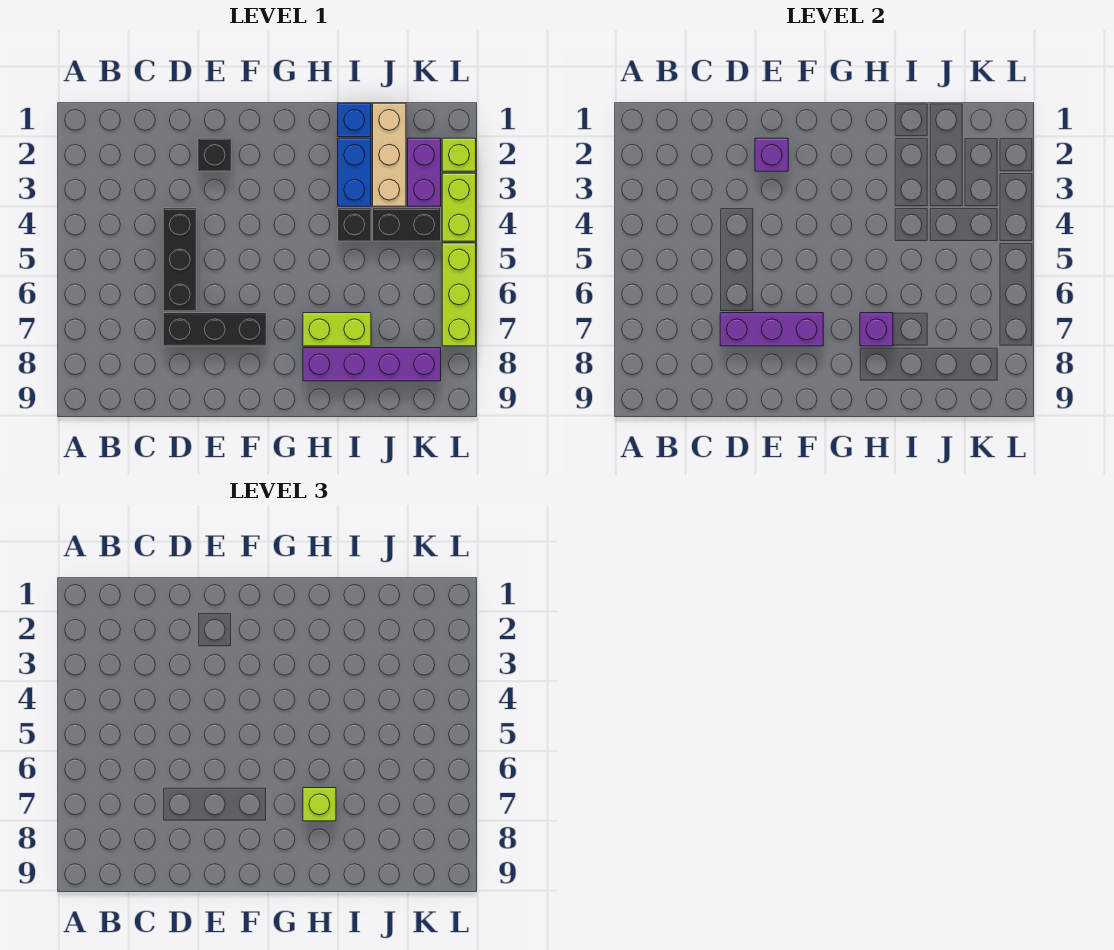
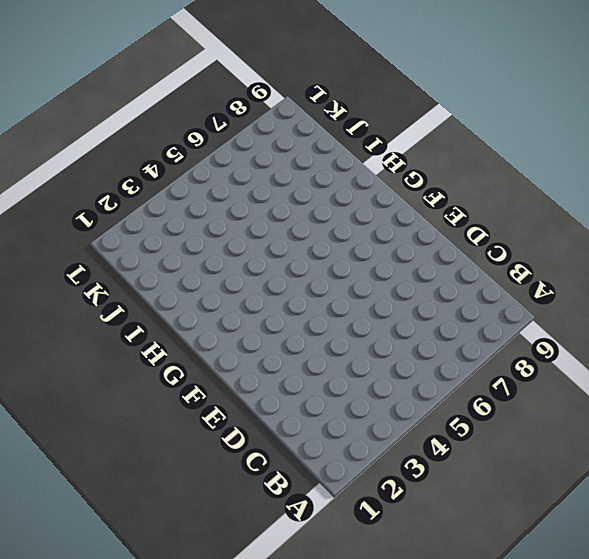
none -> black 1x3 brick [163,208,196,311]
none -> black 1x3 brick [163,313,266,346]
none -> black 1x1 brick [198,138,231,171]

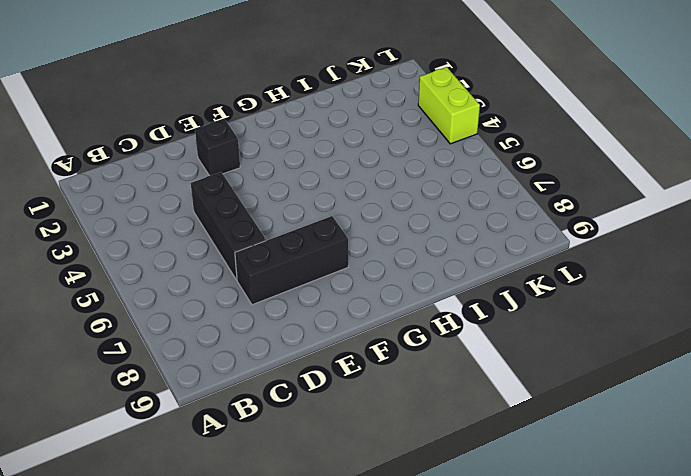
none -> lime 1x2 brick [303,313,371,346]
none -> purple 1x4 brick [303,348,441,381]
none -> blue 1x1 brick [338,103,371,137]

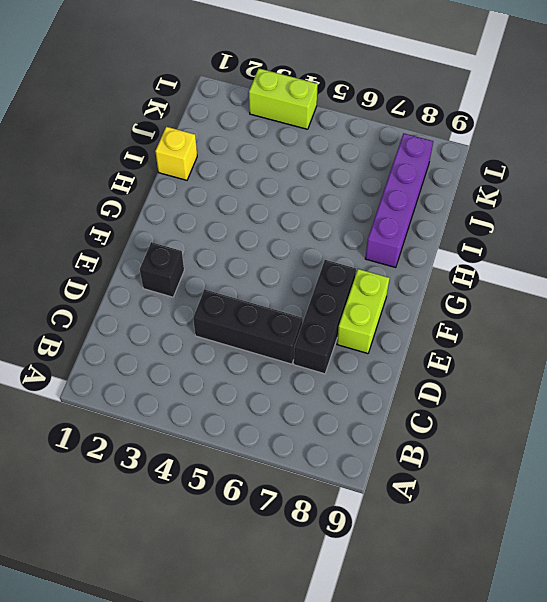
lime 1x2 brick [337,269,389,354] -> lime 1x2 brick moved to [303,313,371,346]
yellow 1x1 brick [155,127,197,180] -> blue 1x1 brick [338,103,371,137]
none -> blue 1x2 brick [338,138,371,206]
none -> black 1x1 brick [338,208,371,241]
none -> tan 1x3 brick [373,103,406,206]

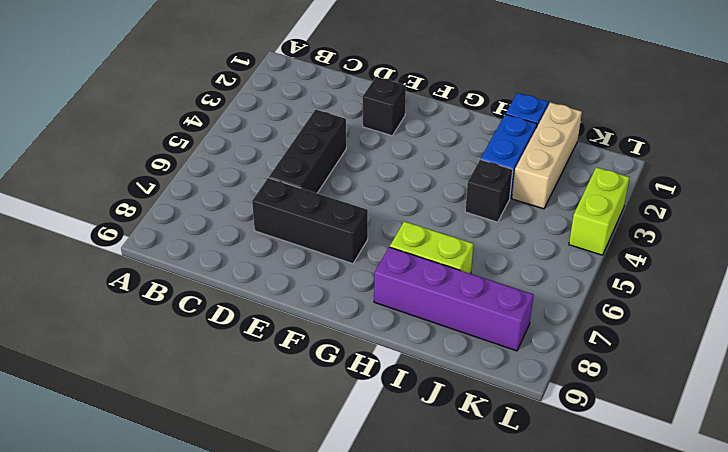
none -> black 1x2 brick [373,208,441,241]
none -> purple 1x2 brick [408,138,441,206]
none -> lime 1x1 brick [442,138,476,171]

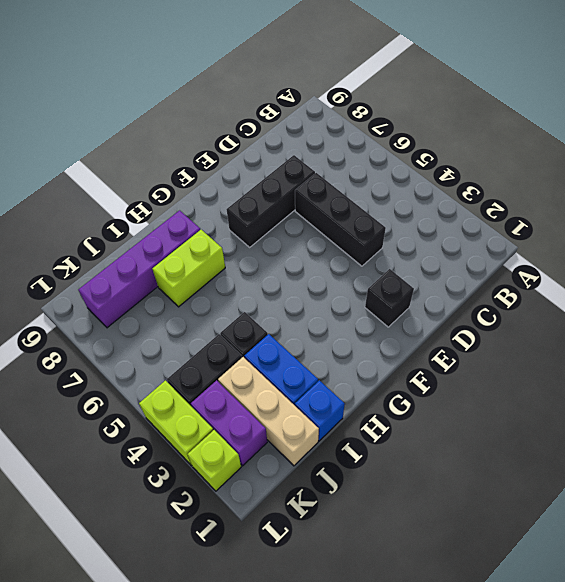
none -> lime 1x3 brick [442,243,476,346]
none -> purple 1x3 brick [720,313,823,346]
none -> purple 1x1 brick [755,138,788,171]

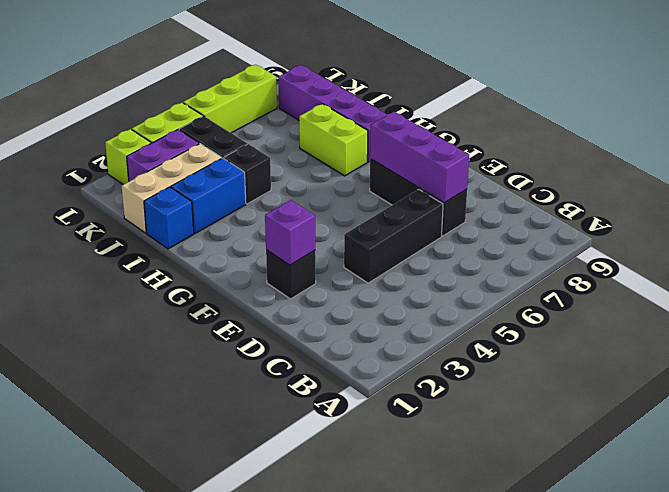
none -> purple 1x1 brick [860,313,893,346]
none -> lime 1x1 brick [303,788,336,821]

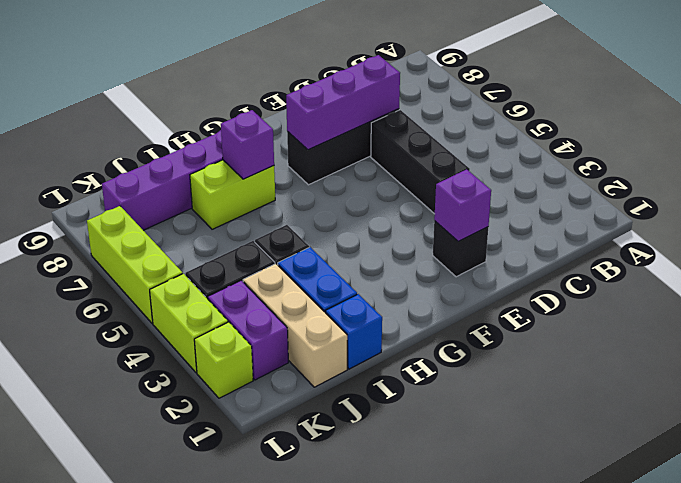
none -> lime 1x1 brick [303,788,336,821]

